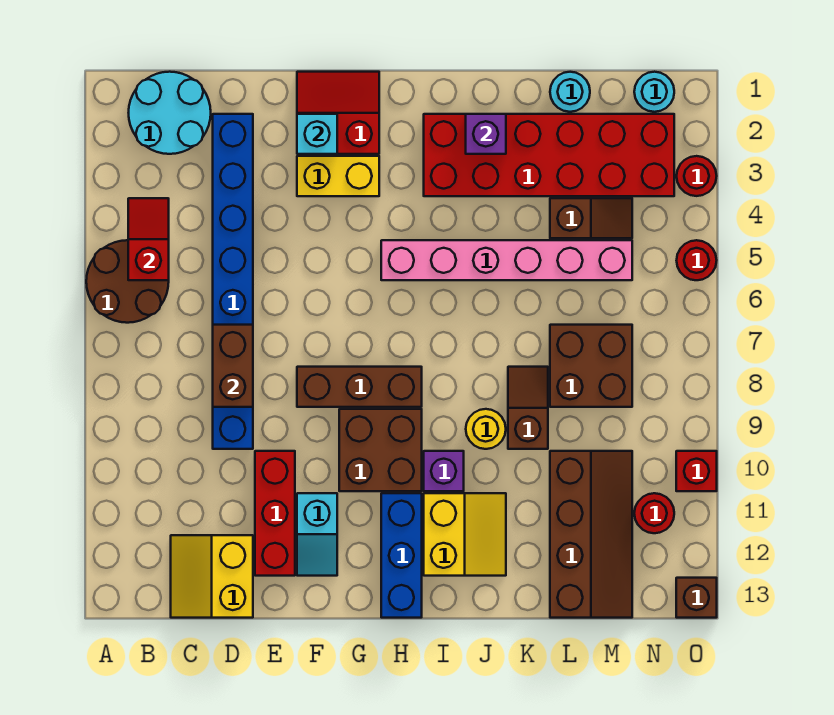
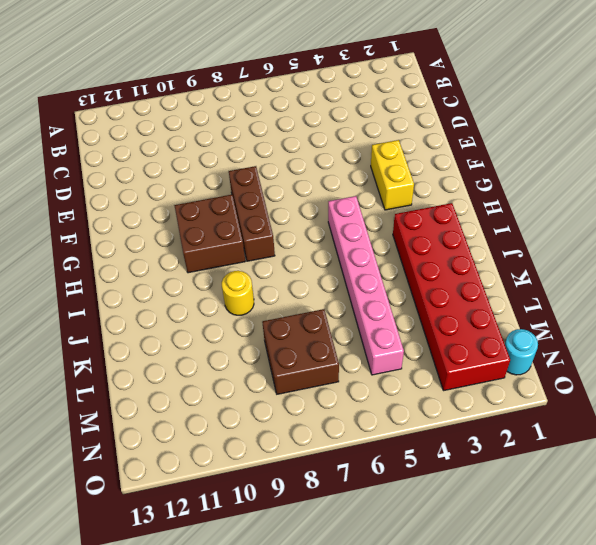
none -> brown 2x2 round brick [86,240,169,323]
none -> cyan 2x2 round brick [129,72,211,154]
none -> yellow 2x2 slope [171,535,253,618]
none -> blue 1x8 brick [213,114,253,449]

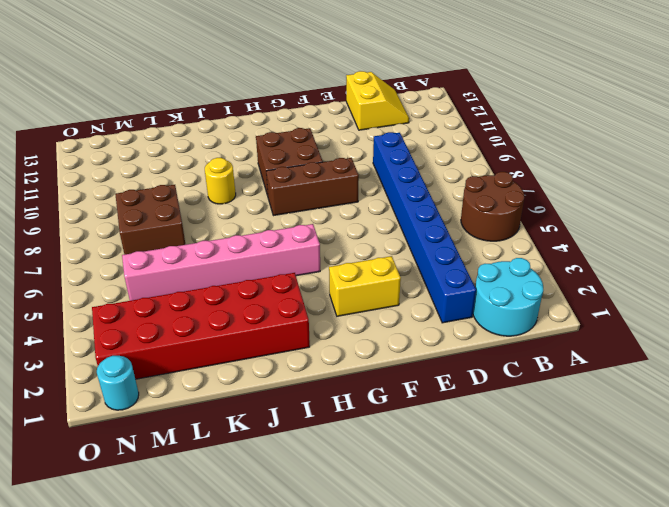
none -> red 1x3 brick [255,451,295,576]
none -> red 2x2 slope [297,72,379,154]
none -> cyan 1x2 slope [297,493,337,576]
none -> blue 1x3 brick [381,493,422,618]

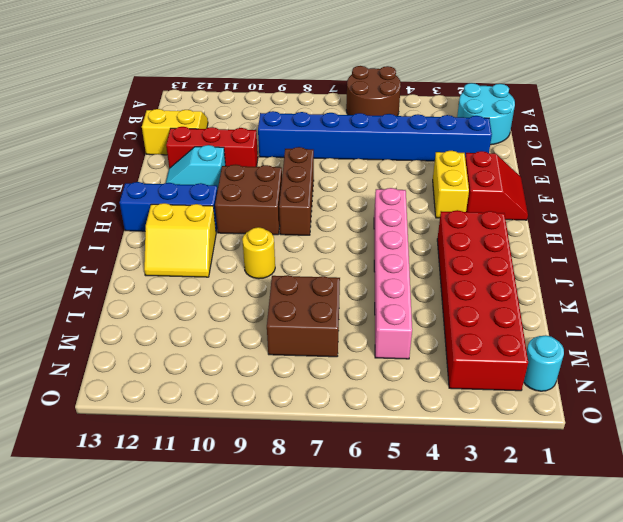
none -> purple 1x1 brick [424,451,464,491]
none -> brown 1x2 slope [508,367,548,449]
none -> cyan 1x1 round brick [550,72,590,112]
none -> brown 1x2 slope [550,198,632,238]

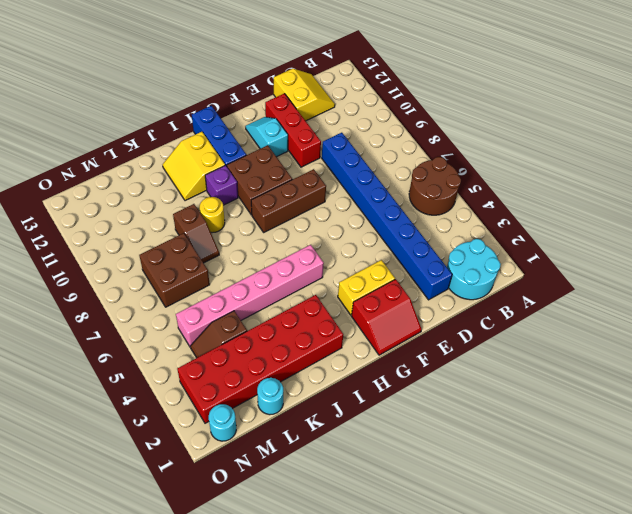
none -> brown 2x4 slope [550,451,632,618]
none -> red 1x1 round brick [634,493,674,533]
none -> red 1x1 round brick [677,156,717,196]
none -> red 1x1 round brick [677,240,717,280]

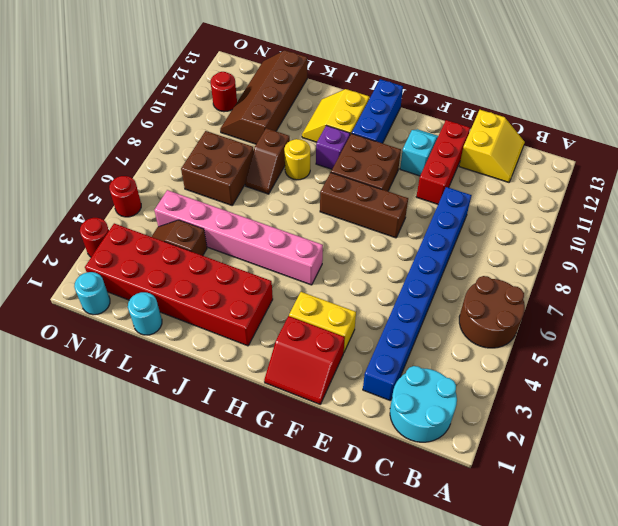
none -> red 1x1 brick [676,451,717,491]
none -> brown 1x1 brick [676,578,717,618]
none -> red 1x2 slope [128,198,169,280]
none -> brown 1x2 brick [213,325,253,407]

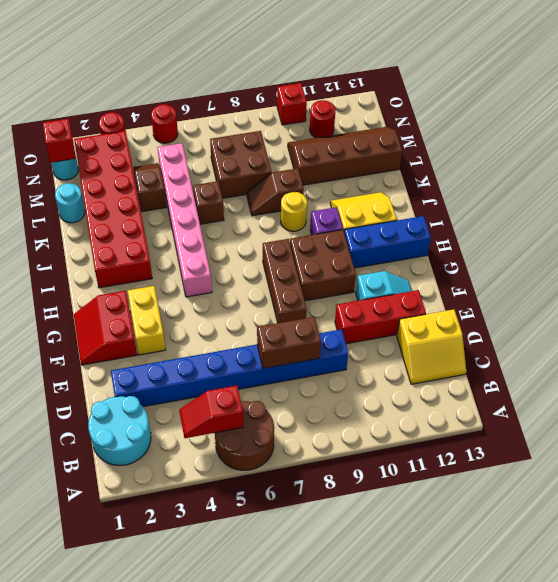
brown 1x1 brick [193,181,224,224] -> brown 1x1 brick moved to [676,578,717,618]
red 1x1 brick [43,119,76,163] -> none
none -> cyan 1x1 brick [297,114,337,154]
none -> purple 1x1 brick [466,114,506,154]

